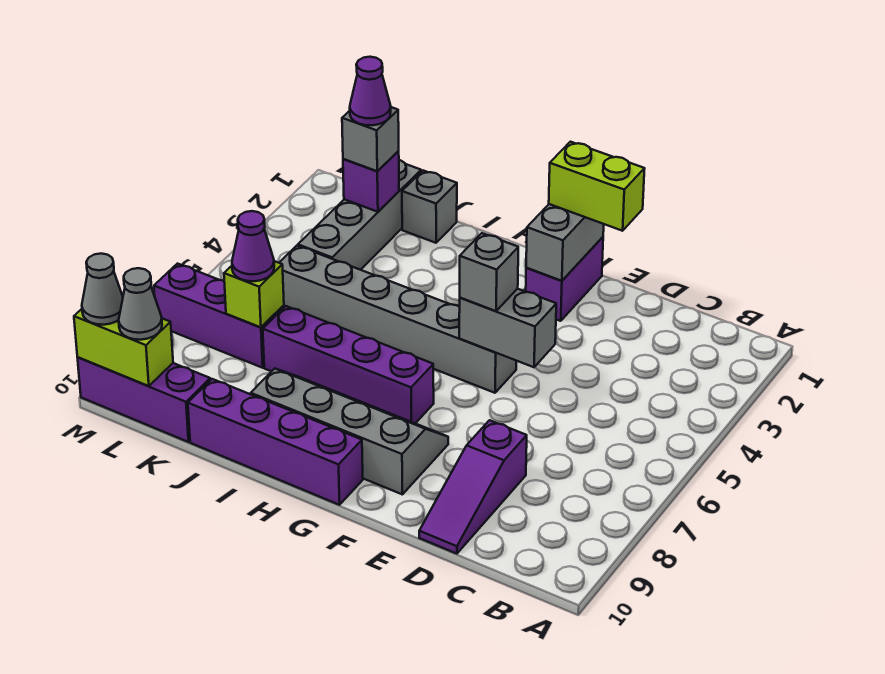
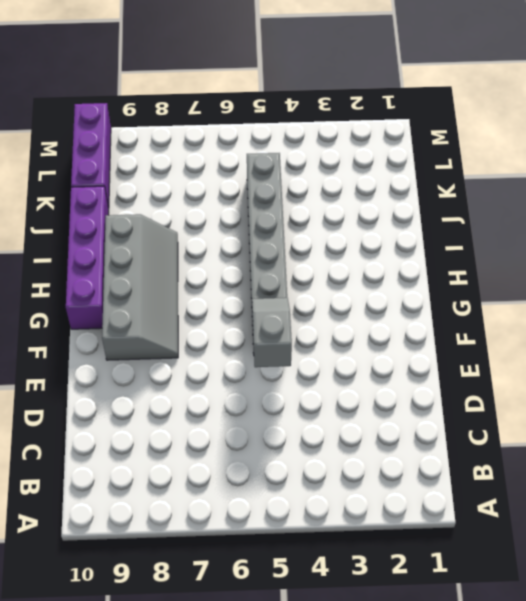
grey 1x2 slope [252,298,292,367] -> grey 1x2 brick [459,289,556,367]
none -> purple 1x3 slope [419,420,527,554]
none -> purple 1x2 brick [526,237,603,321]
none -> purple 1x4 brick [263,306,434,423]

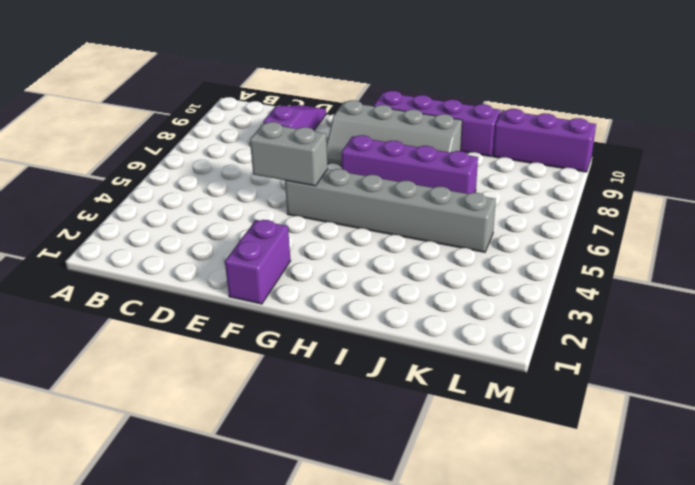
none -> grey 1x1 brick [402,171,457,243]
none -> grey 1x4 brick [298,160,421,270]
none -> purple 1x3 brick [154,264,284,368]

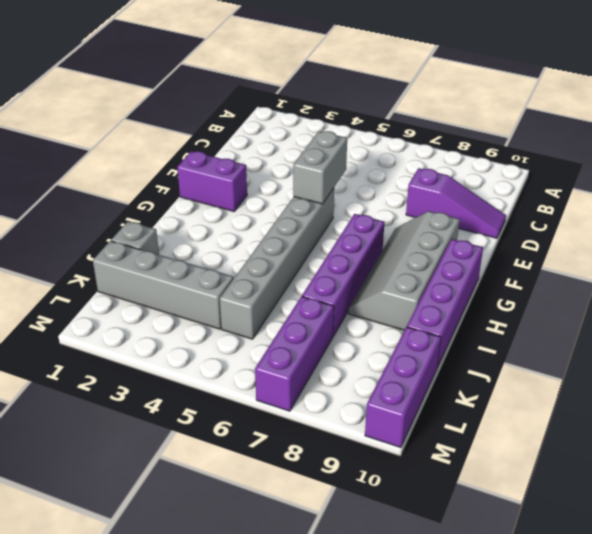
none -> grey 1x2 brick [526,204,604,281]
none -> purple 1x1 brick [343,151,399,212]
none -> lime 1x1 brick [224,261,284,327]

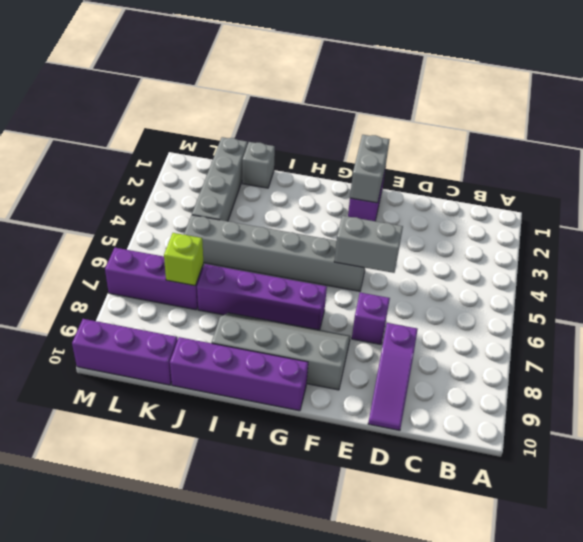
purple 1x1 brick [352,293,390,344] -> purple 1x1 brick moved to [343,151,399,212]
none -> lime 1x2 brick [74,309,173,386]
none -> lime 1x2 brick [549,142,645,231]
none -> grey 1x1 brick [460,233,518,311]

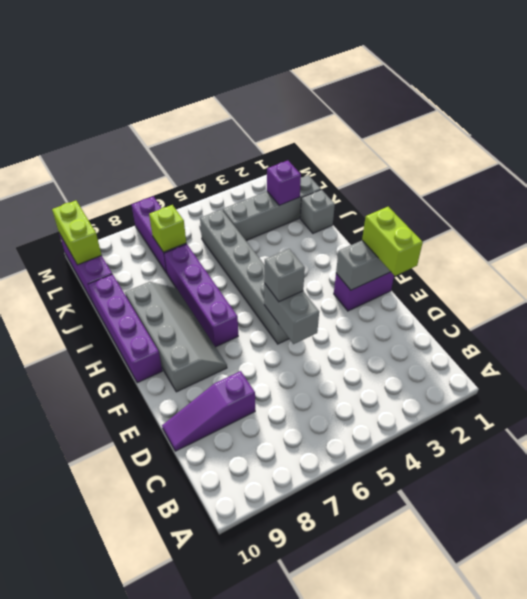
none -> grey 1x1 brick [342,107,399,171]
none -> purple 1x1 cone [232,211,274,281]
none -> grey 1x1 cone [119,268,162,340]

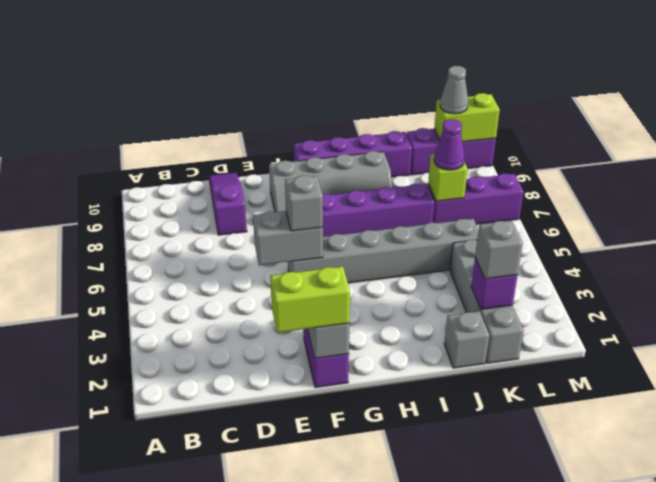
none -> grey 1x1 cone [82,254,123,325]
none -> purple 1x1 cone [350,57,391,125]

